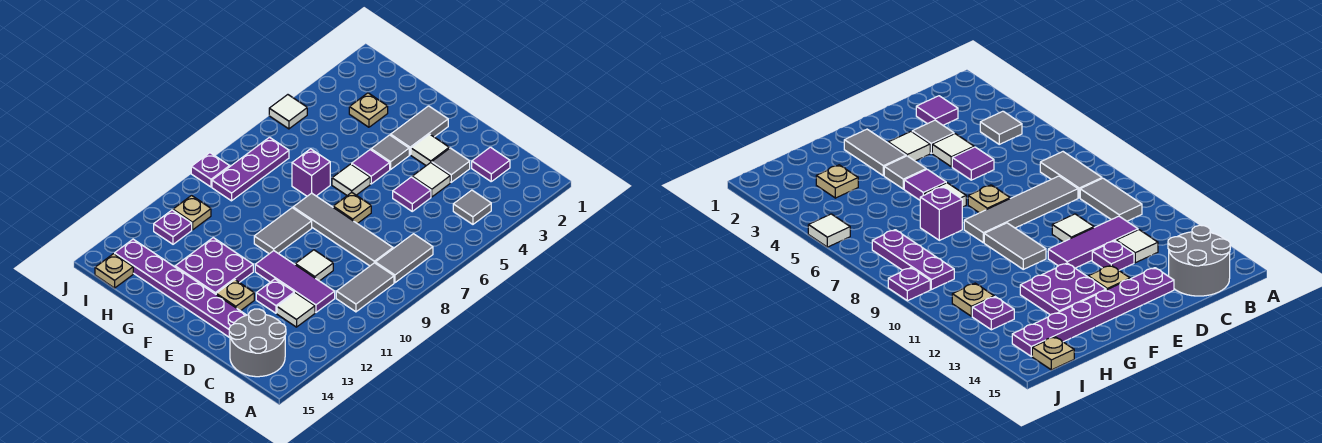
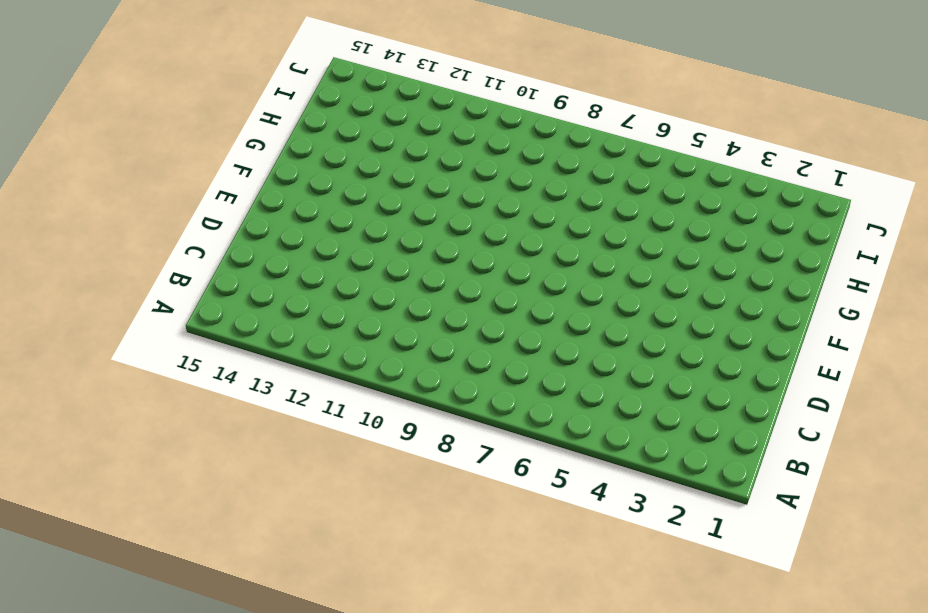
none -> grey 1x1 tile [453,190,491,224]
none -> grey 1x2 tile [375,234,433,283]
none -> grey 1x2 tile [336,263,394,312]
none -> grey 2x2 round brick [229,309,286,377]

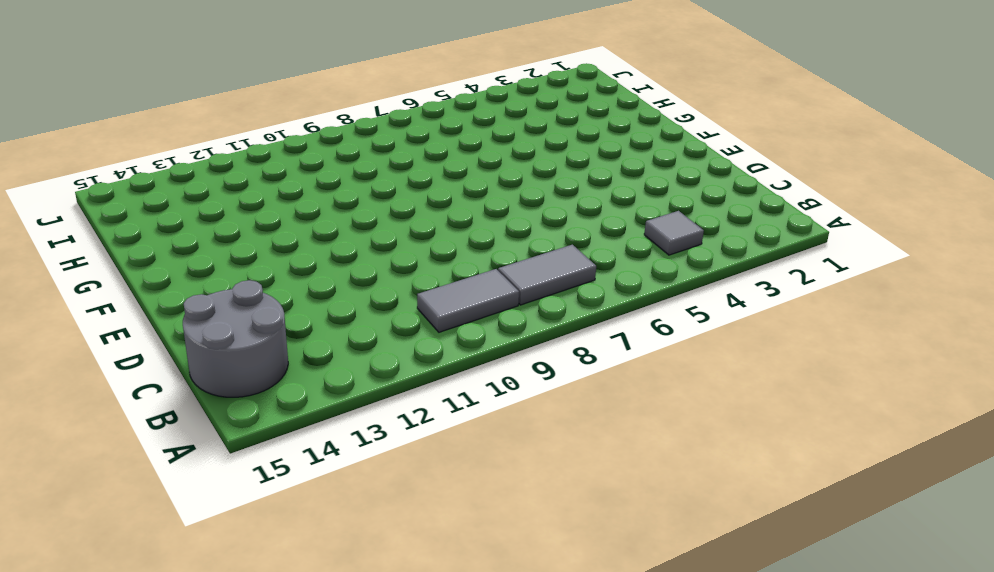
none -> purple 1x1 tile [472,147,510,181]
none -> grey 1x4 tile [293,193,393,266]
none -> purple 1x3 tile [255,251,335,312]
none -> white 1x1 tile [277,293,315,327]

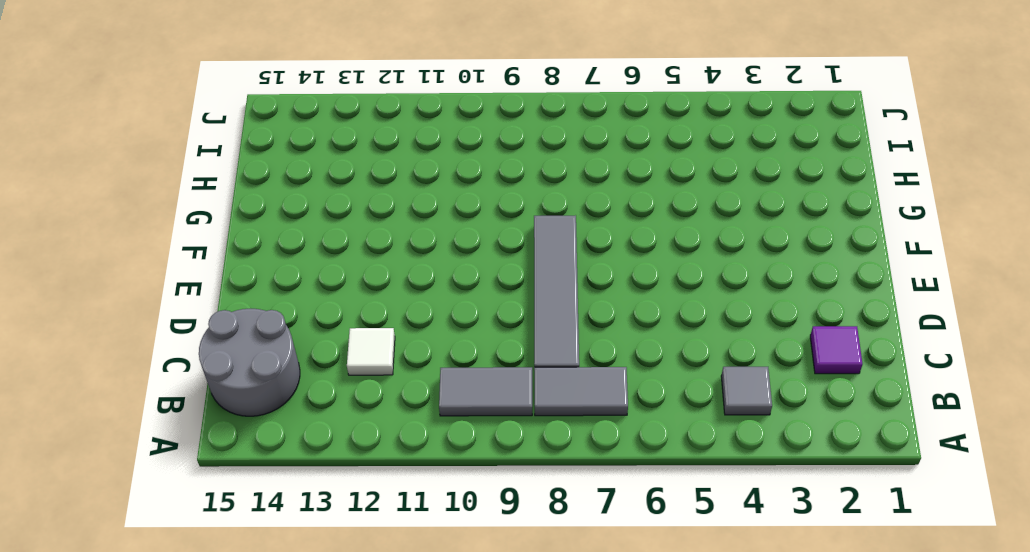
none -> purple 1x3 tile [255,251,335,312]
none -> grey 1x1 tile [432,148,470,182]
none -> white 1x1 tile [412,163,450,197]
none -> purple 1x1 tile [393,177,431,211]

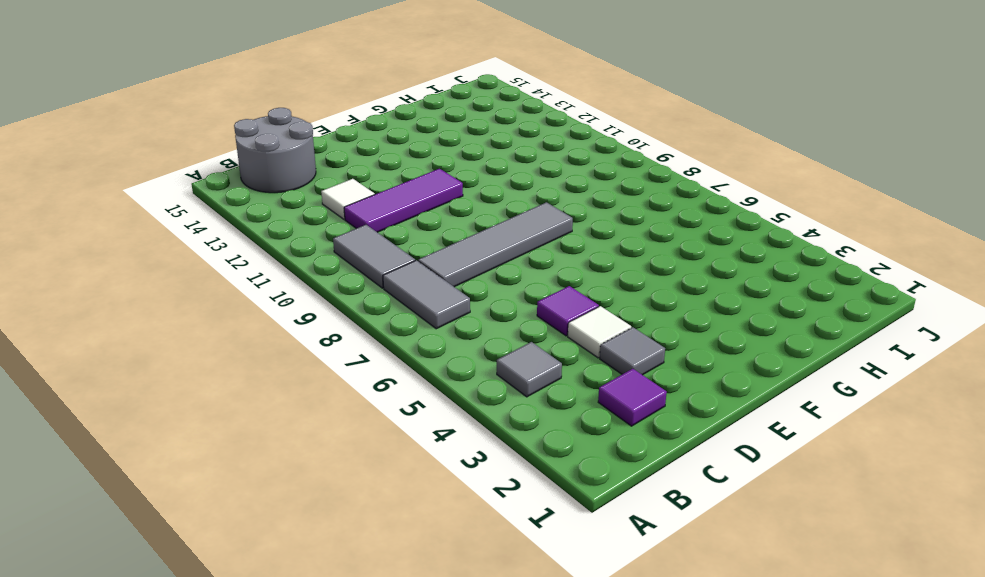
none -> white 1x1 tile [295,250,333,281]
none -> purple 1x1 plate [256,279,294,313]
none -> purple 1x6 plate [115,239,246,338]
none -> white 1x1 tile [411,134,449,166]

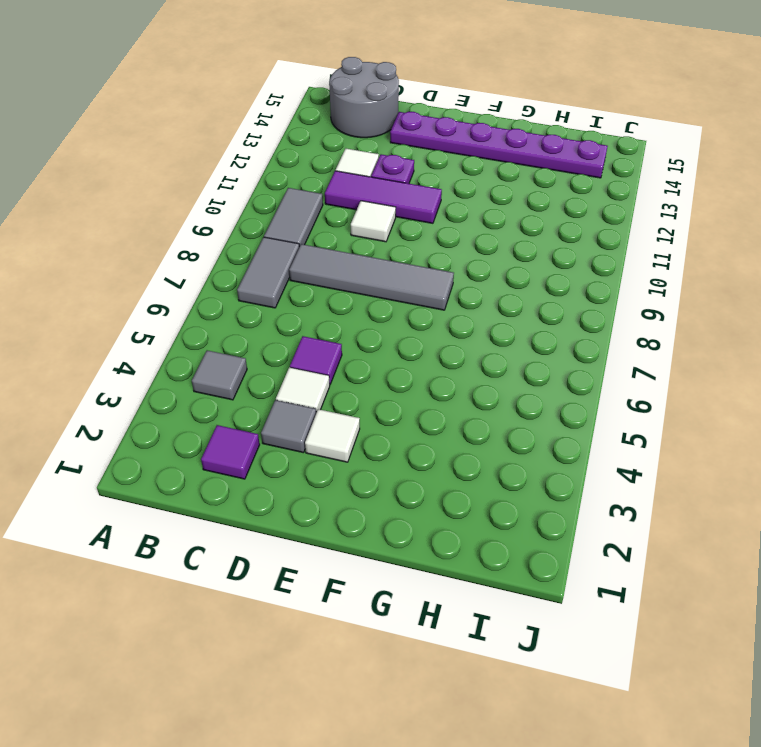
none -> tan 1x1 plate [333,192,371,224]
none -> tan 1x1 plate [216,280,254,311]
none -> grey 1x2 tile [391,106,448,155]
none -> grey 1x1 tile [371,135,409,169]

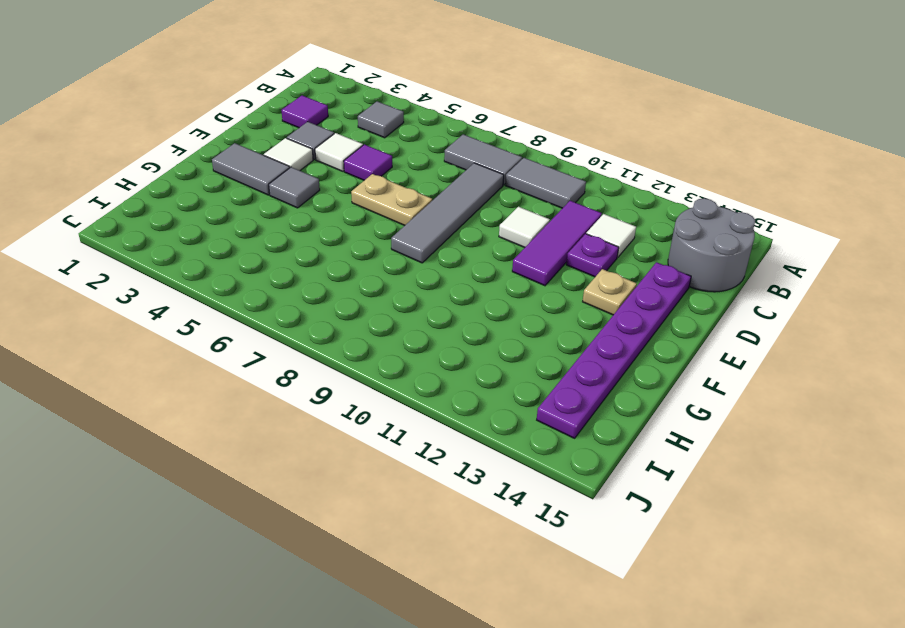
tan 1x2 plate [351,174,432,226] -> tan 1x1 plate [333,192,371,224]
none -> purple 1x1 tile [352,150,390,184]
none -> white 1x1 tile [332,164,370,195]
none -> grey 1x2 tile [254,208,312,254]
none -> purple 2x2 plate [175,238,253,294]

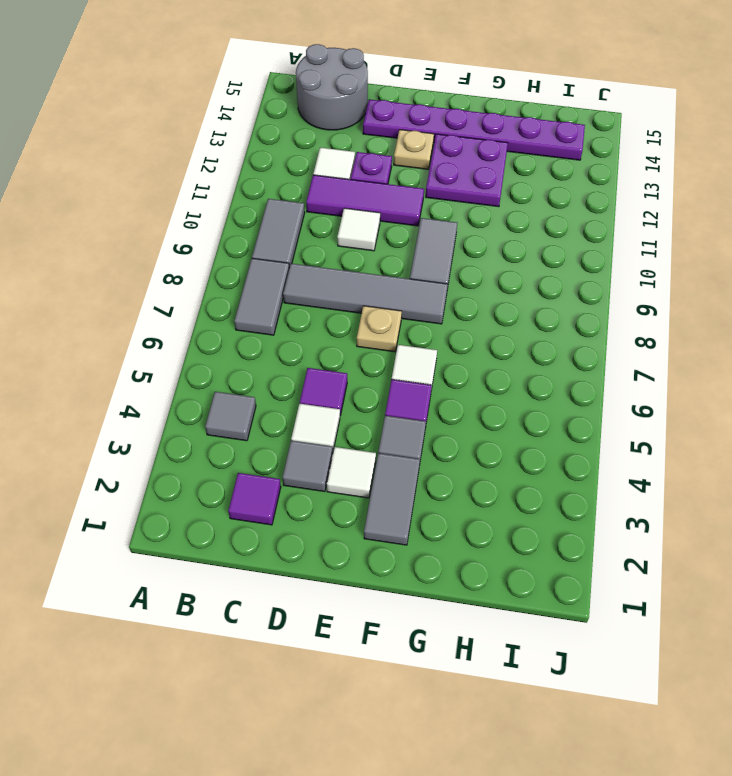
none -> purple 1x1 brick [292,149,330,196]
none -> tan 1x1 plate [349,93,388,127]
none -> purple 1x3 plate [212,137,289,201]
none -> tan 1x1 plate [173,196,211,230]

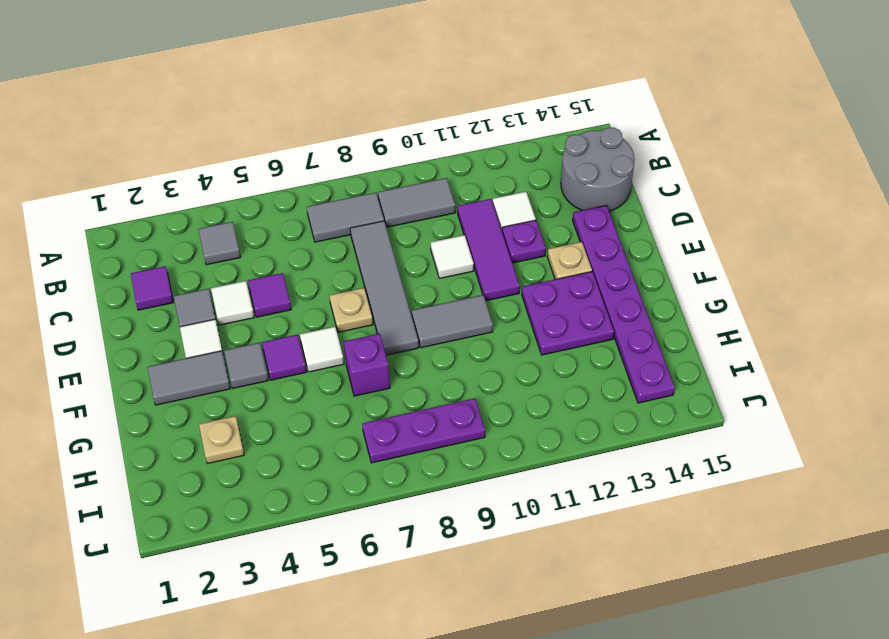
none -> tan 1x1 plate [173,196,211,230]
none -> purple 1x1 plate [154,210,192,244]
none -> tan 1x1 plate [95,254,133,288]
none -> white 1x1 tile [269,95,307,129]

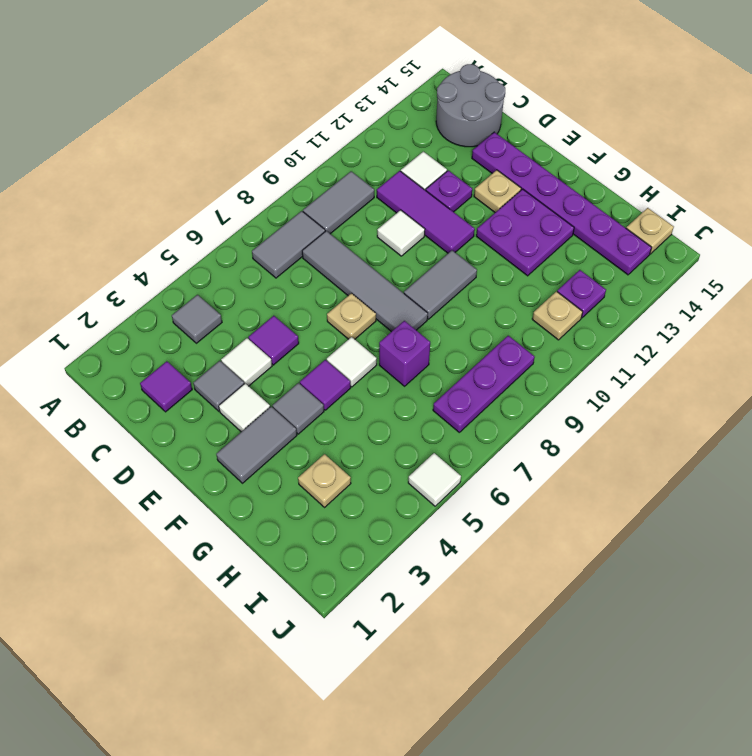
none -> purple 1x1 plate [191,153,230,187]

